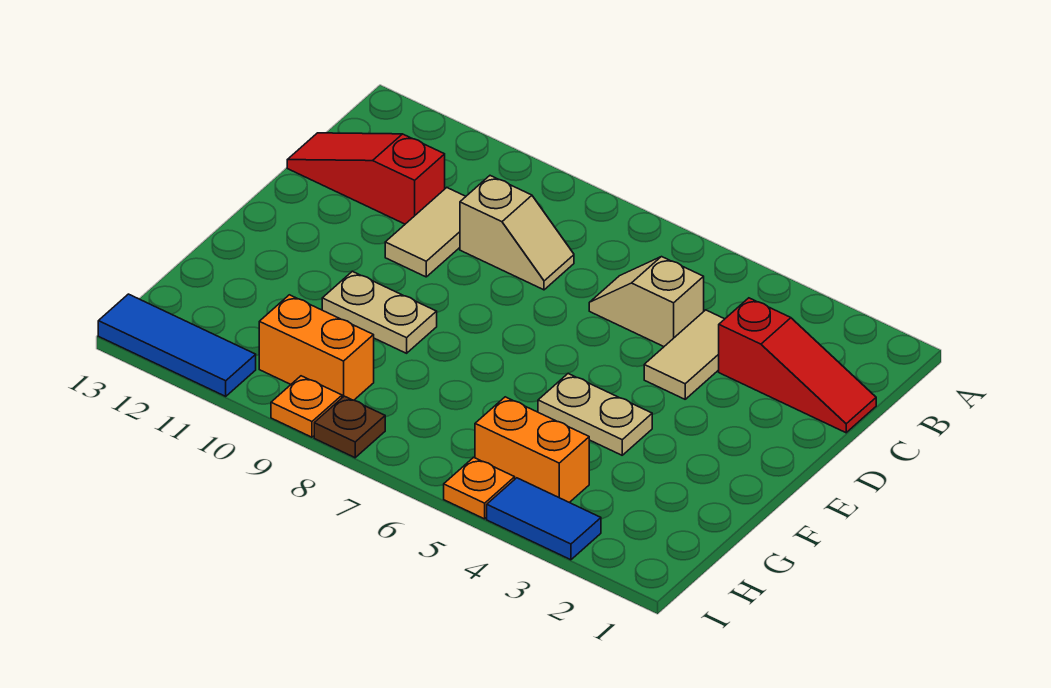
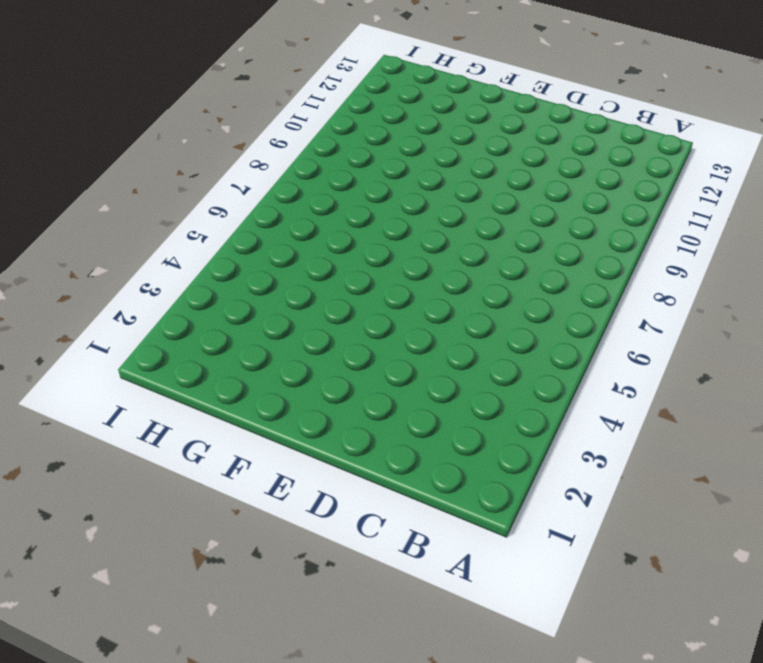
none -> red 1x3 slope [719,298,876,433]
none -> tan 1x2 tile [644,310,724,399]
none -> tan 1x2 slope [589,257,704,347]

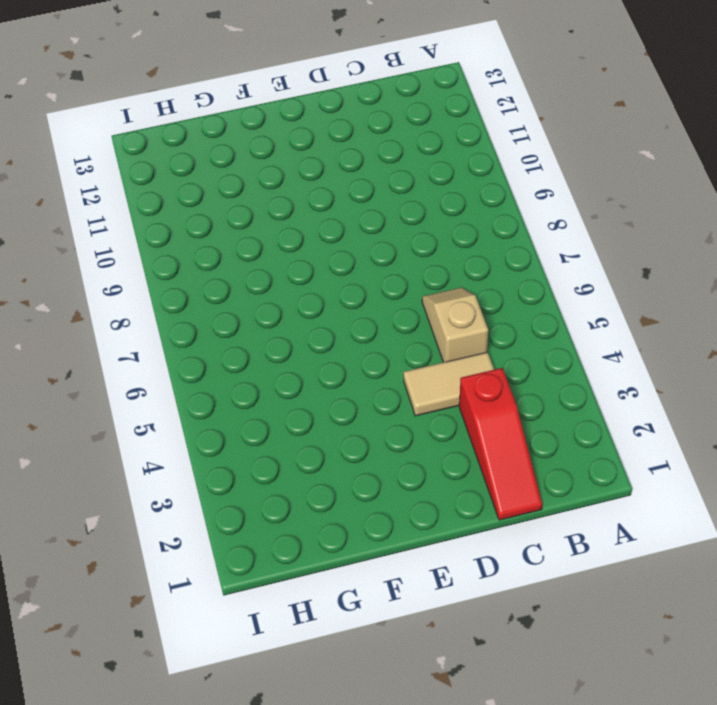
none -> tan 1x2 slope [460,176,574,290]
none -> tan 1x2 tile [385,188,466,277]
none -> red 1x3 slope [287,133,445,224]

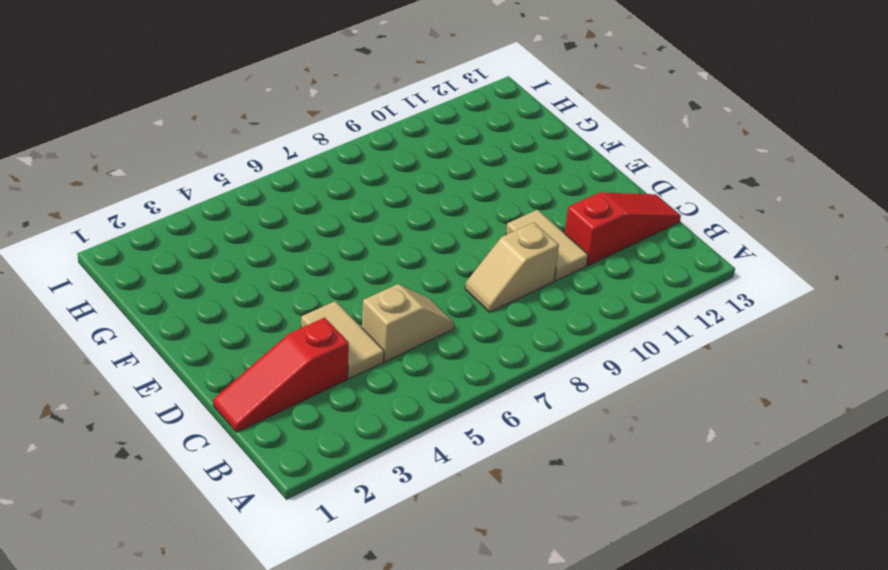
none -> tan 1x2 plate [538,373,652,455]
none -> tan 1x2 plate [322,271,437,353]
none -> orange 1x2 brick [475,397,589,503]

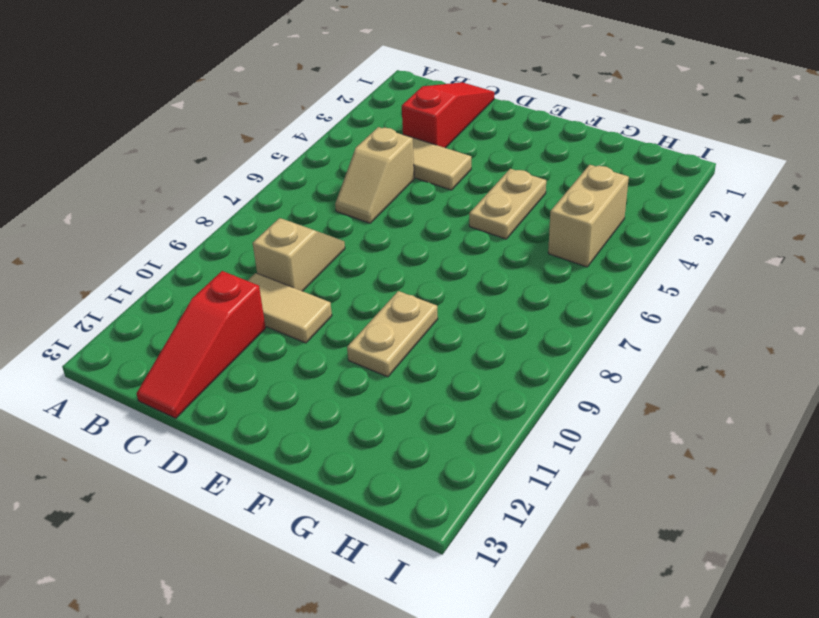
tan 1x2 brick [548,165,629,267] -> orange 1x2 brick [475,397,589,503]
none -> orange 1x2 brick [259,295,374,400]
none -> blue 1x2 tile [487,478,601,560]
none -> orange 1x1 plate [444,457,515,519]

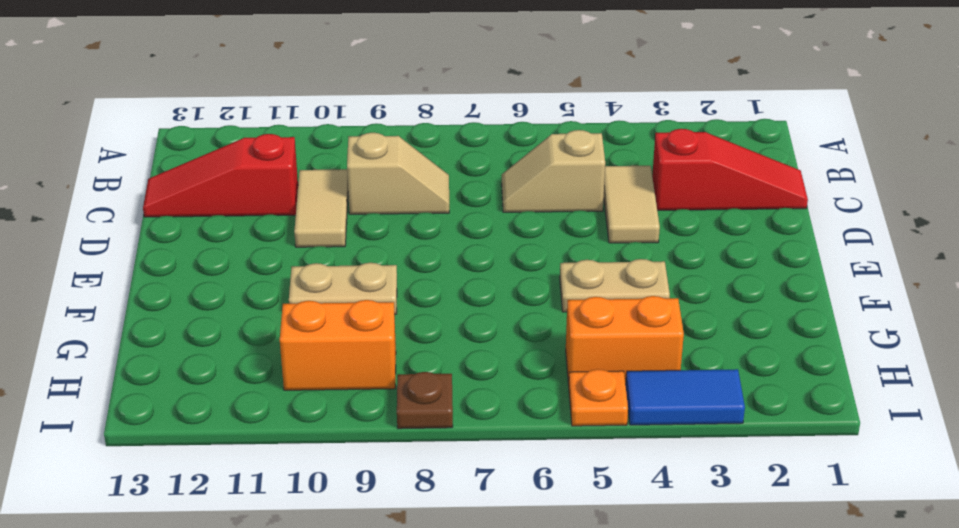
none -> orange 1x1 plate [271,376,342,437]
none -> blue 1x3 tile [98,294,256,396]

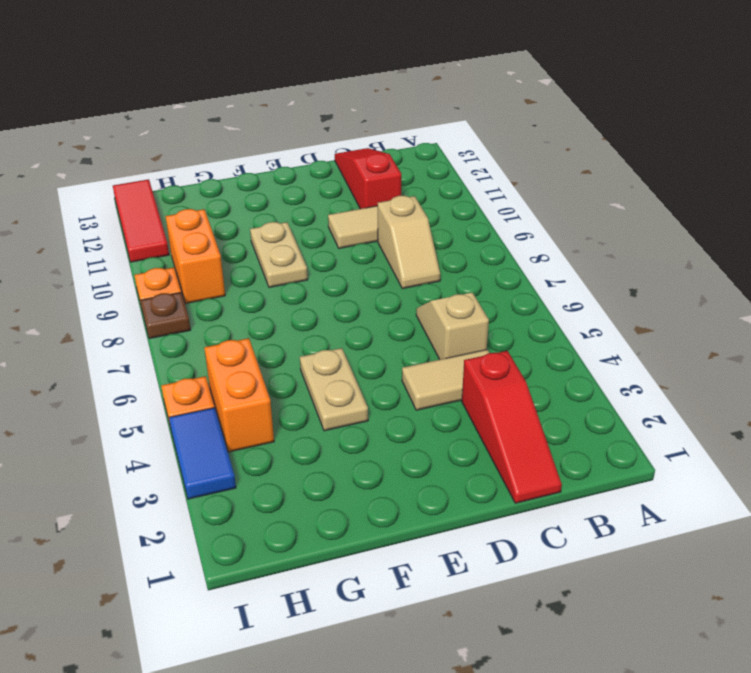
red 1x3 tile [113,179,169,262] -> blue 1x3 tile [98,294,256,396]

